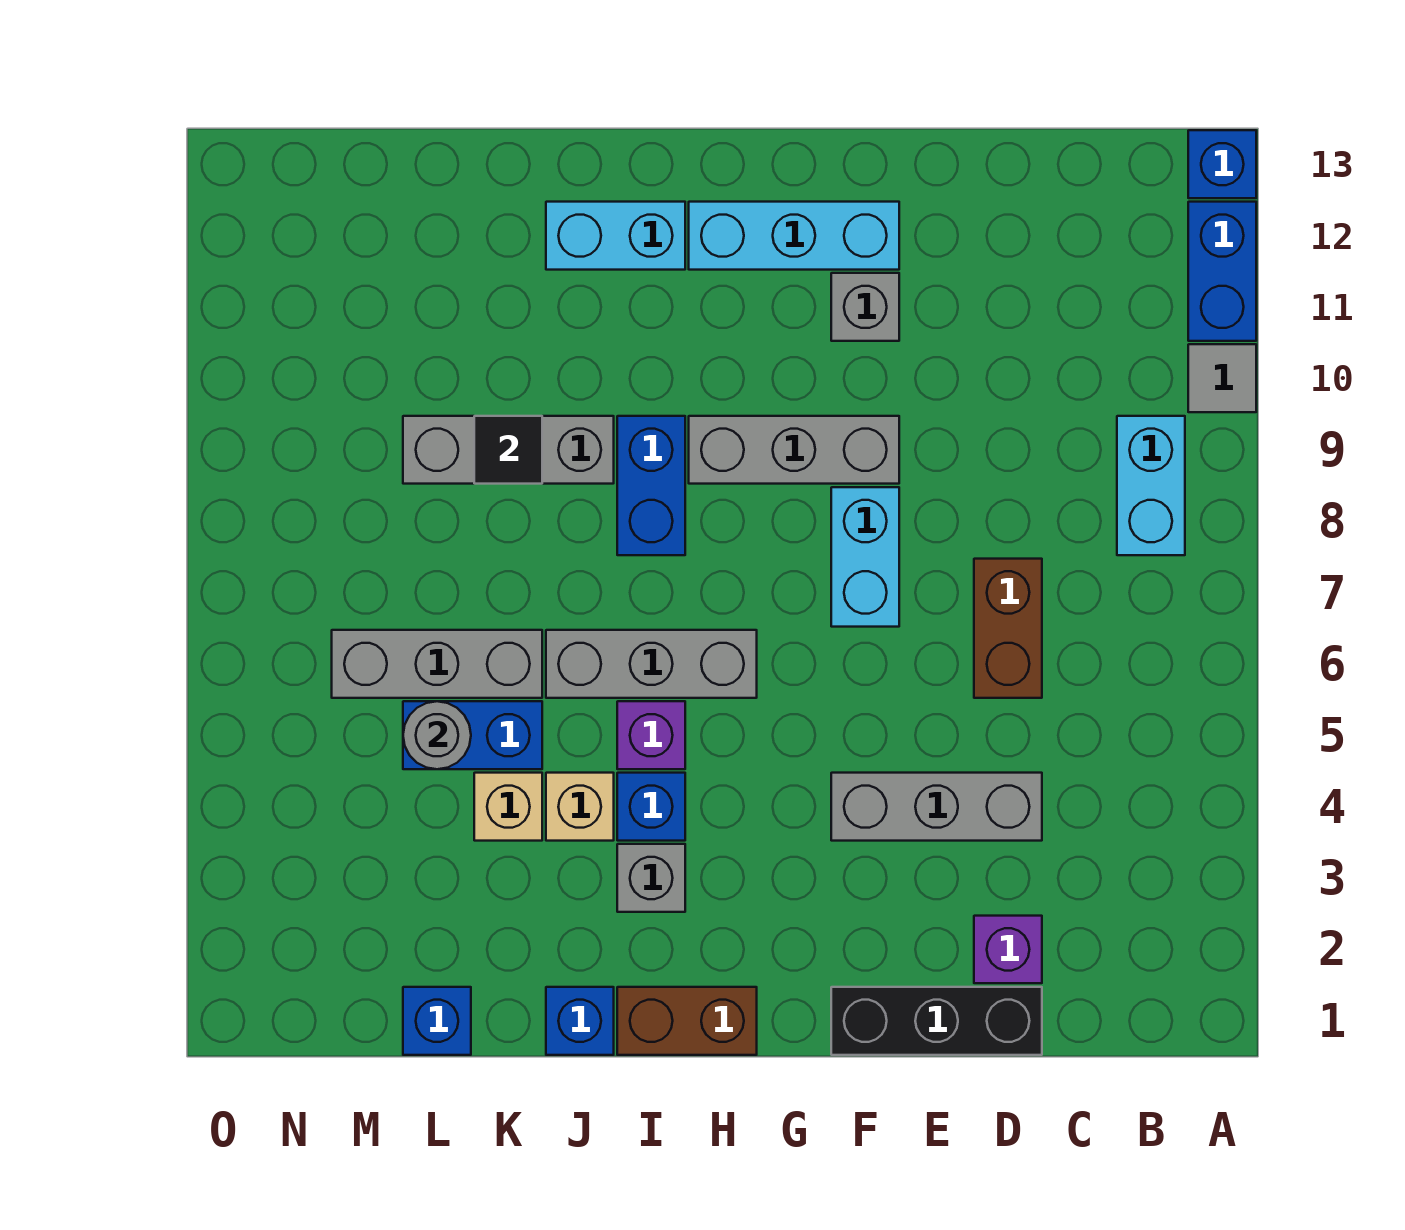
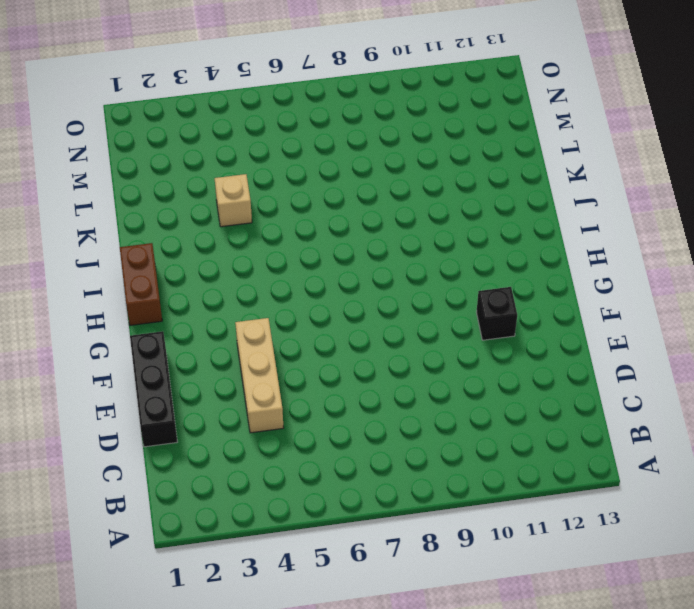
tan 1x3 brick [235,318,283,433] -> grey 1x3 brick [831,773,1042,841]
black 1x1 brick [476,287,517,340] -> grey 1x1 brick [831,273,899,341]
none -> grey 1x1 tile [1188,344,1256,412]
none -> blue 1x2 brick [1188,202,1256,341]
none -> blue 1x1 brick [1188,130,1256,198]

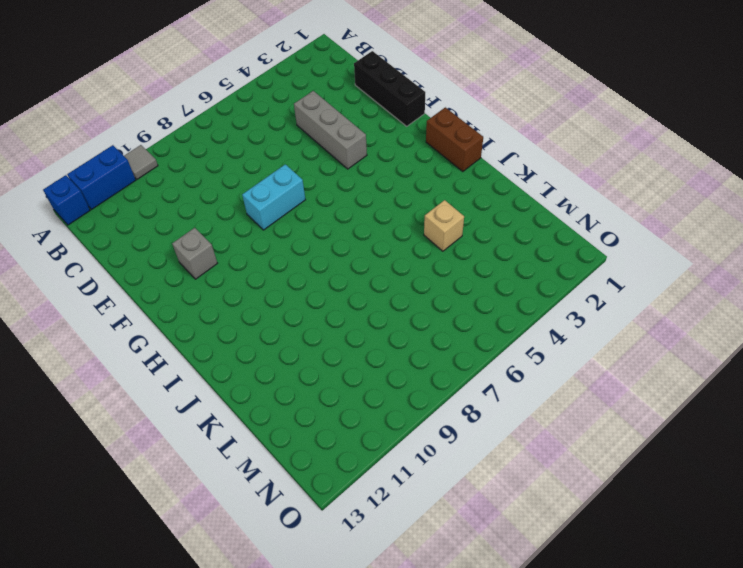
none -> cyan 1x2 brick [1117,416,1185,555]
none -> purple 1x1 brick [974,916,1042,983]
none -> brown 1x2 brick [974,559,1042,698]

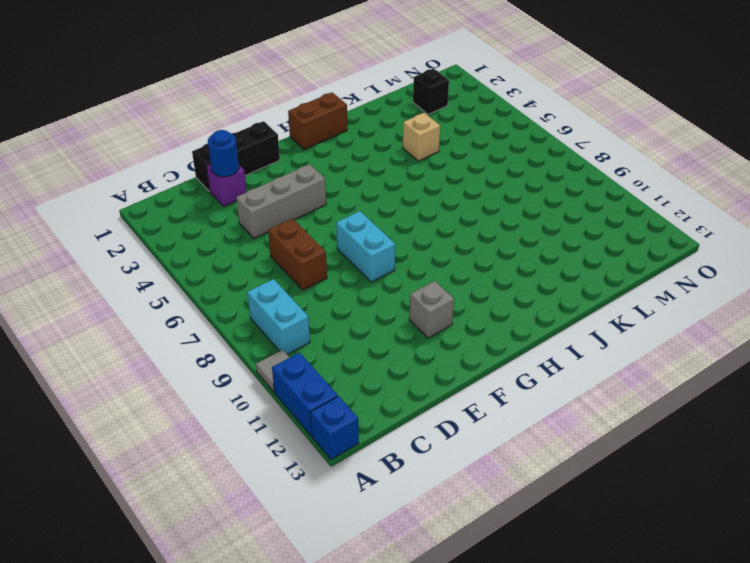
blue 1x1 round brick [208,130,239,177] -> none
black 1x1 brick [413,68,449,114] -> none
none -> grey 1x3 brick [689,416,899,484]
none -> cyan 1x3 brick [689,202,899,270]
none -> grey 1x3 brick [546,630,757,698]

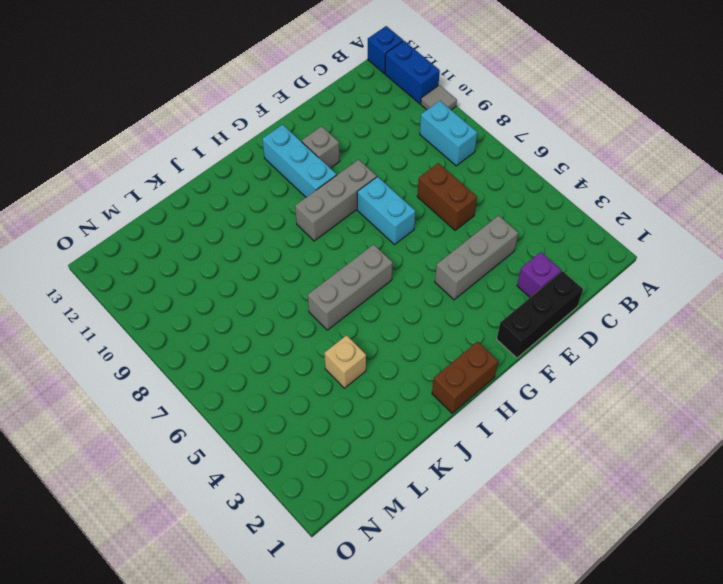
cyan 1x3 brick [262,125,336,197] -> cyan 1x3 brick turned to [689,202,899,270]
none -> grey 1x1 brick [617,844,685,912]
none -> blue 1x1 brick [617,773,685,841]
none -> purple 1x1 brick [617,701,685,769]

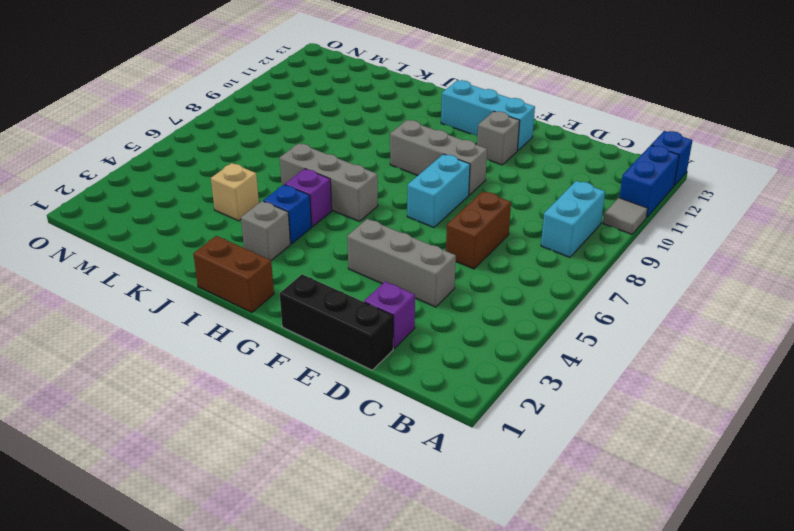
none -> blue 1x2 brick [617,416,685,555]
none -> cyan 1x2 brick [546,202,685,270]
none -> blue 1x1 brick [546,987,614,1055]

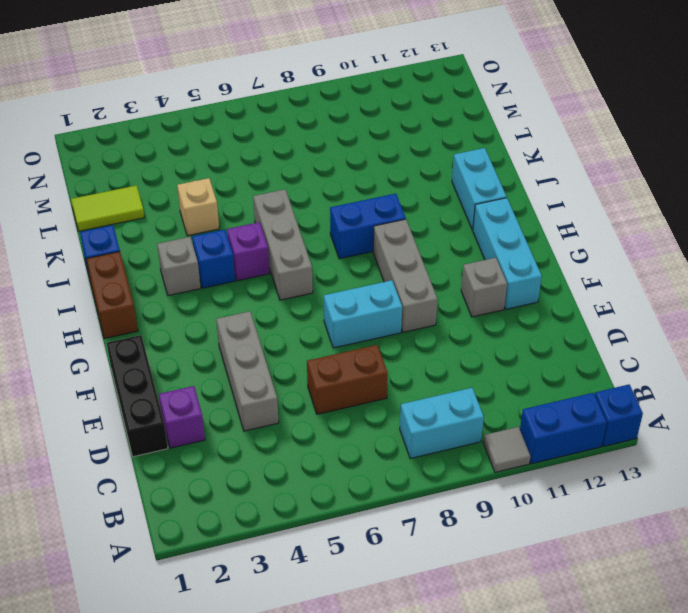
lime 1x2 tile [71,185,145,231] -> blue 1x1 brick [403,987,471,1055]
none -> tan 1x1 brick [546,773,614,841]
none -> grey 1x3 brick [403,416,614,484]
none -> blue 1x2 brick [403,701,542,769]

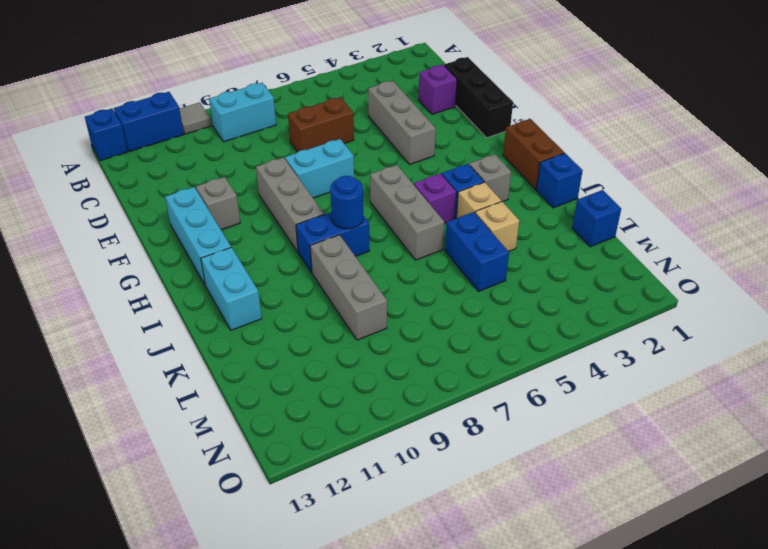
blue 1x1 round brick [330,176,363,229] -> none
none -> grey 1x3 brick [332,630,542,698]
none -> black 1x1 tile [474,416,542,484]
none -> grey 1x1 round brick [403,701,471,769]

